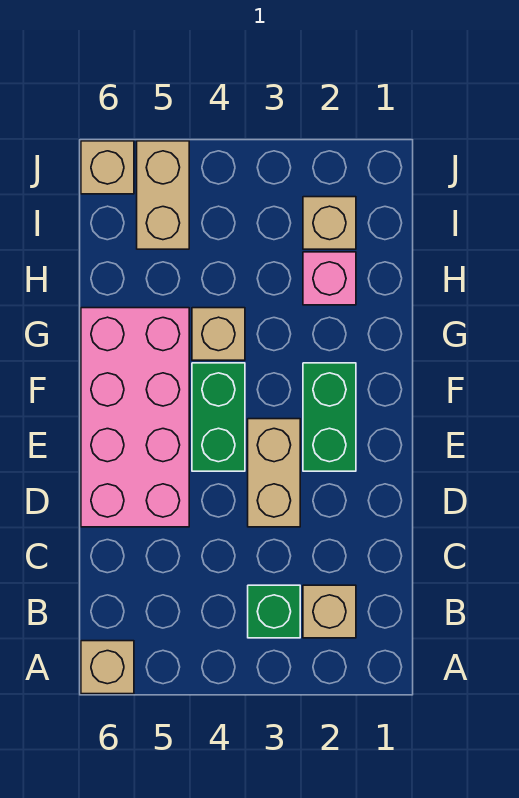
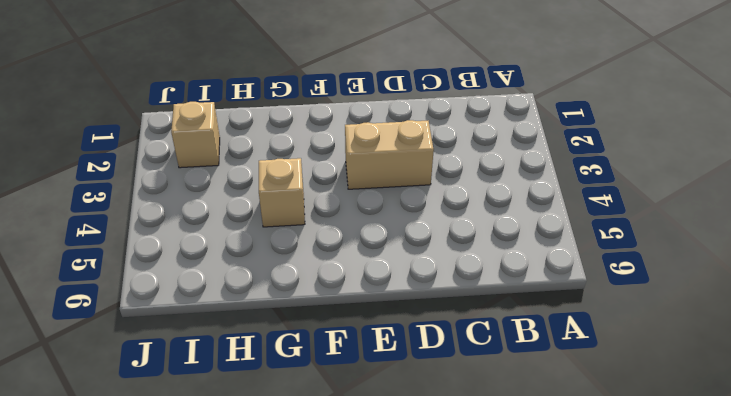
none -> tan 1x1 brick [81,641,134,694]
none -> tan 1x1 brick [303,585,356,638]
none -> green 1x1 brick [248,585,300,638]

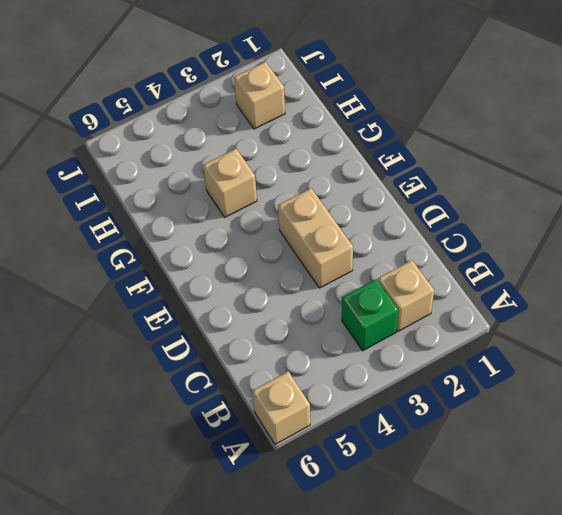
none -> pink 2x4 brick [81,308,189,527]
none -> green 1x2 brick [303,363,356,471]
none -> green 1x2 brick [192,363,245,471]

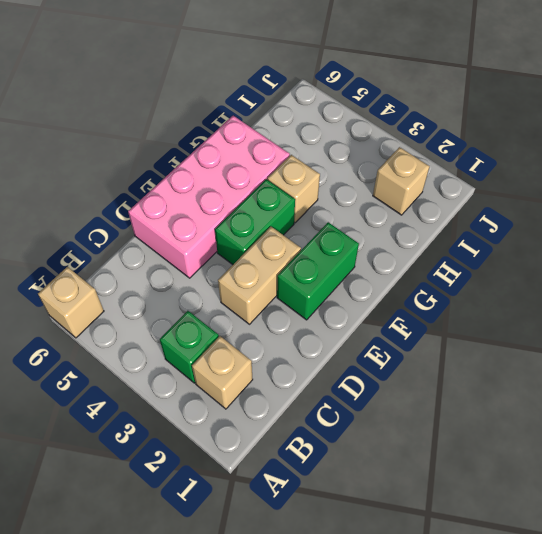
none -> pink 1x1 brick [303,252,356,305]
none -> tan 1x2 brick [137,141,189,249]
none -> tan 1x1 brick [81,141,134,194]

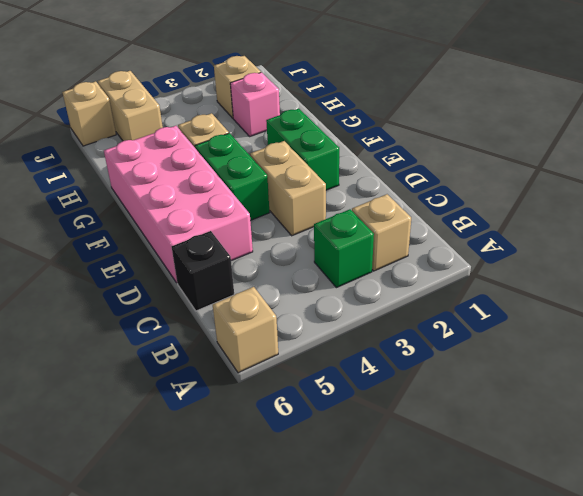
black 1x1 brick [172,231,234,311] -> none

